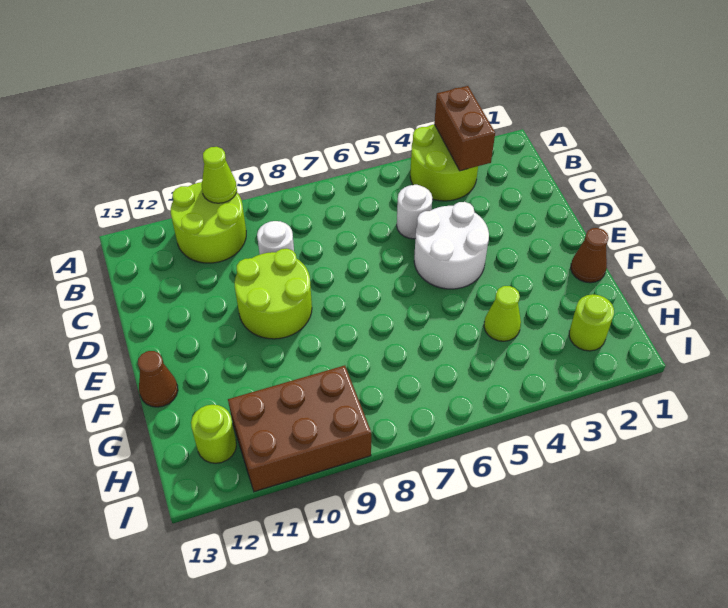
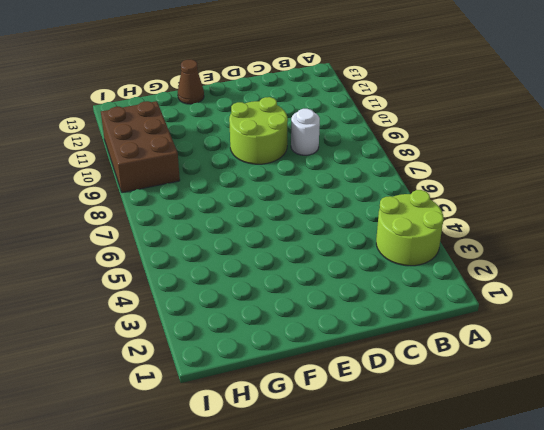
none -> lime 2x2 round brick [171,182,246,263]
none -> white 1x1 round brick [397,185,432,239]
none -> white 2x2 round brick [414,202,489,289]

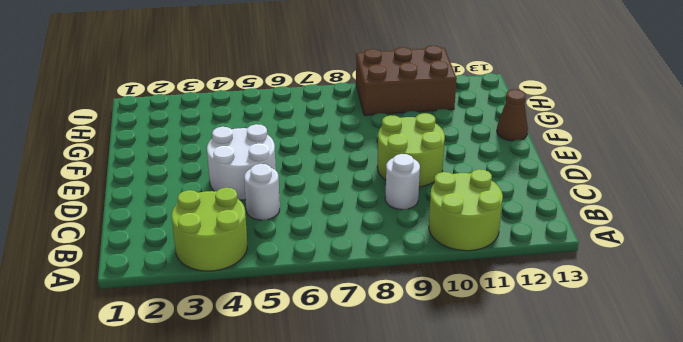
none -> brown 1x1 cone [571,228,609,283]
none -> lime 1x1 cone [484,286,521,341]
none -> lime 1x1 round brick [569,294,614,351]

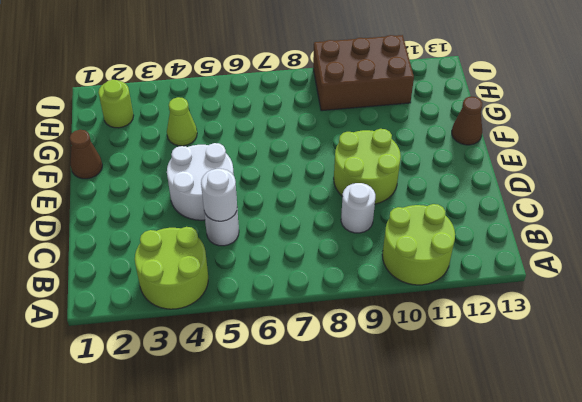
white 1x1 round brick [201,169,237,221] -> none
none -> lime 1x1 round brick [191,405,236,463]
none -> brown 1x2 brick [434,86,495,171]
none -> lime 1x1 cone [202,147,237,203]

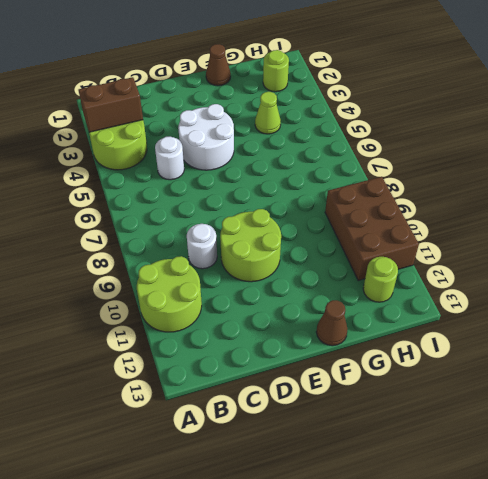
none -> lime 1x1 cone [202,147,237,203]

